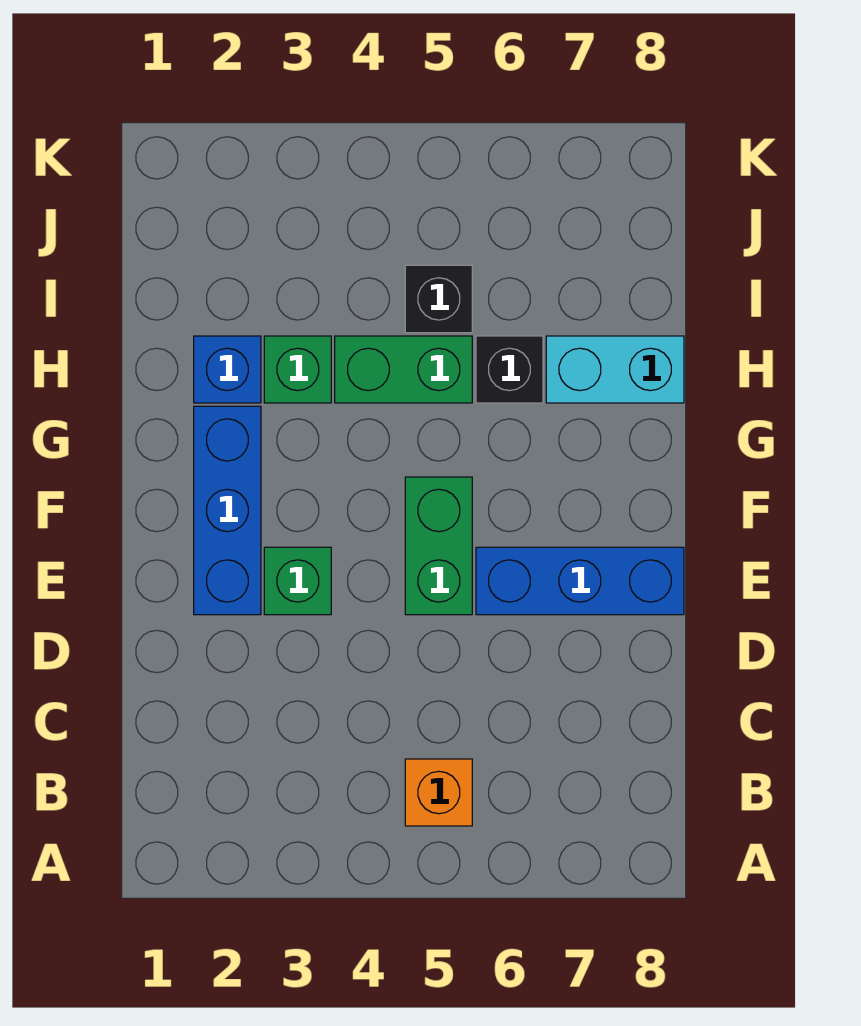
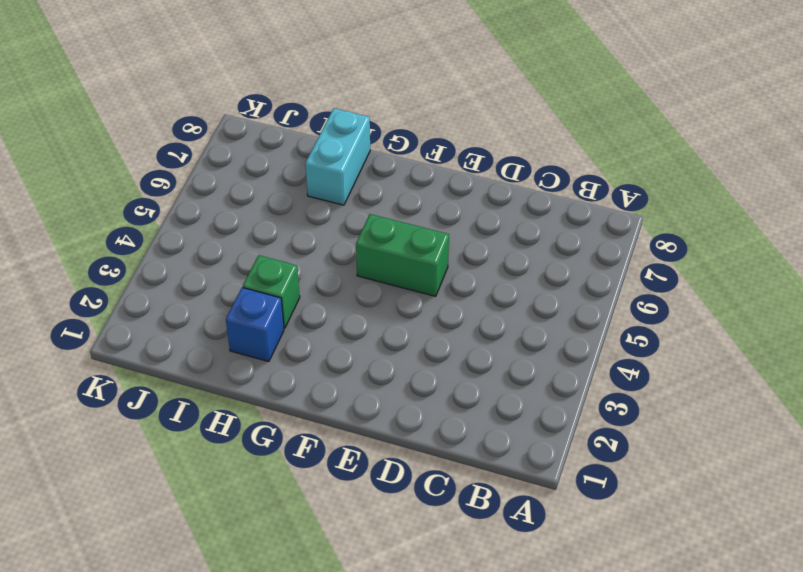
none -> orange 1x1 brick [405,759,472,826]
none -> blue 1x3 brick [194,406,261,615]

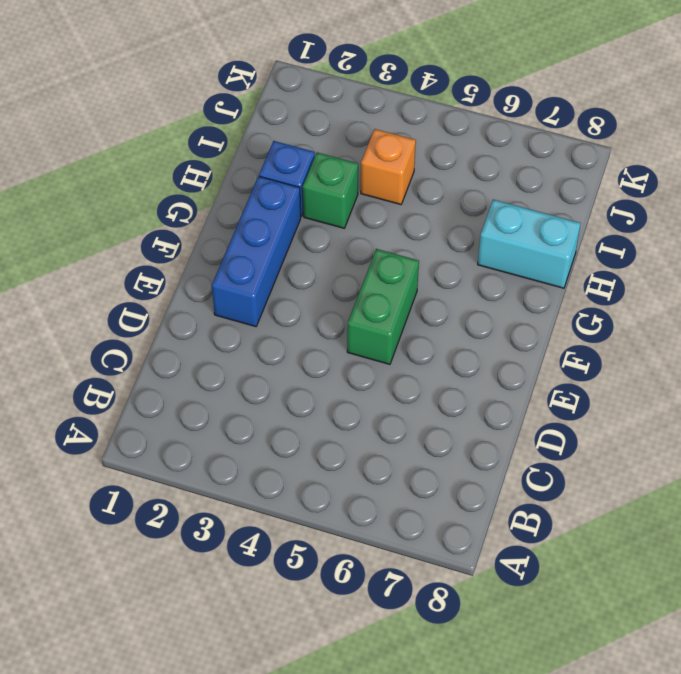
orange 1x1 brick [361,129,416,204] -> orange 1x1 brick moved to [405,759,472,826]
none -> green 1x1 brick [264,547,331,615]
none -> blue 1x3 brick [476,547,684,615]

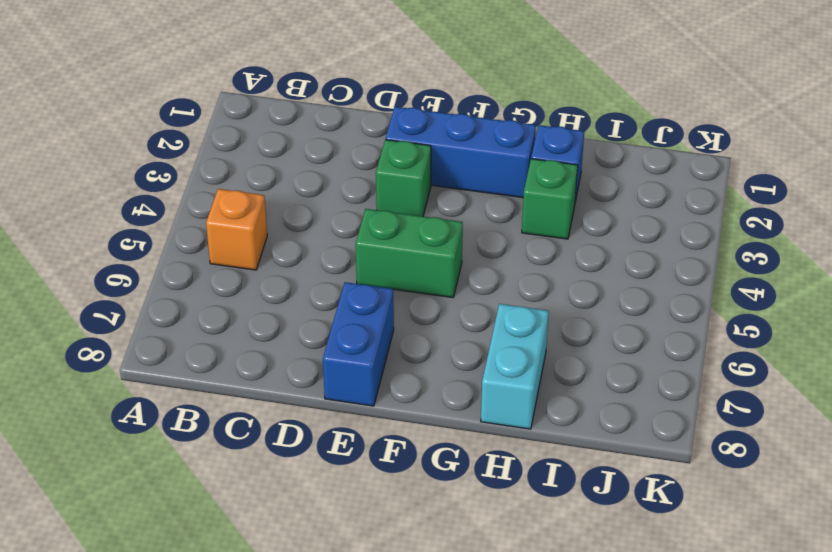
blue 1x2 brick [323,282,394,406] -> blue 1x3 brick [476,547,684,615]
none -> green 1x2 brick [335,336,472,403]
none -> black 1x1 brick [476,336,543,403]

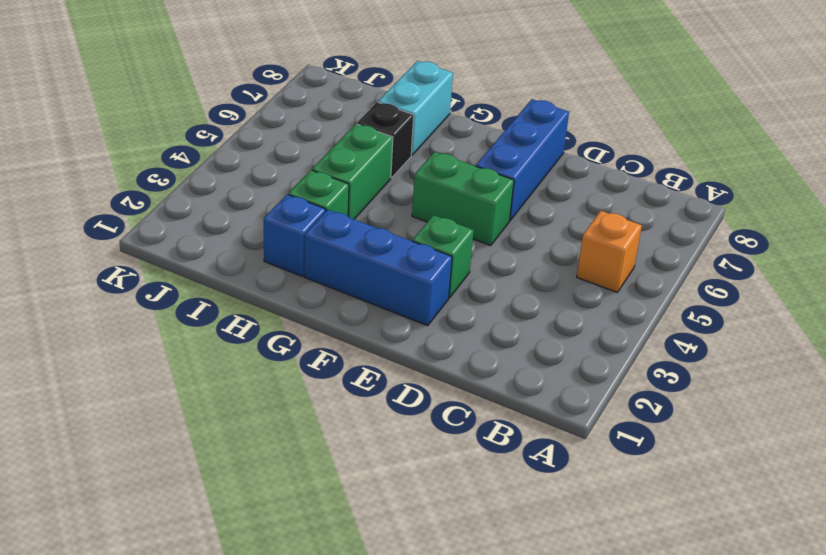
none -> black 1x1 brick [405,265,472,333]

